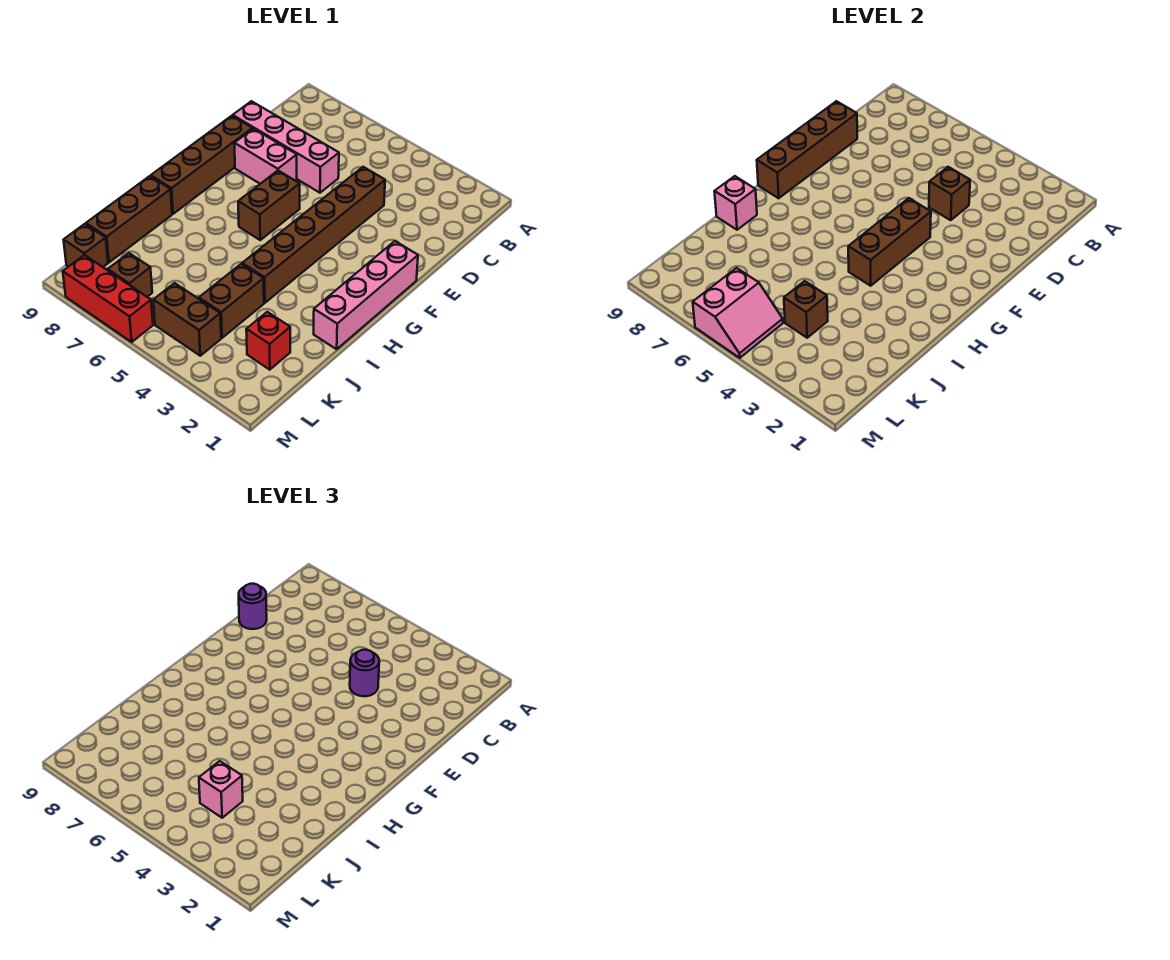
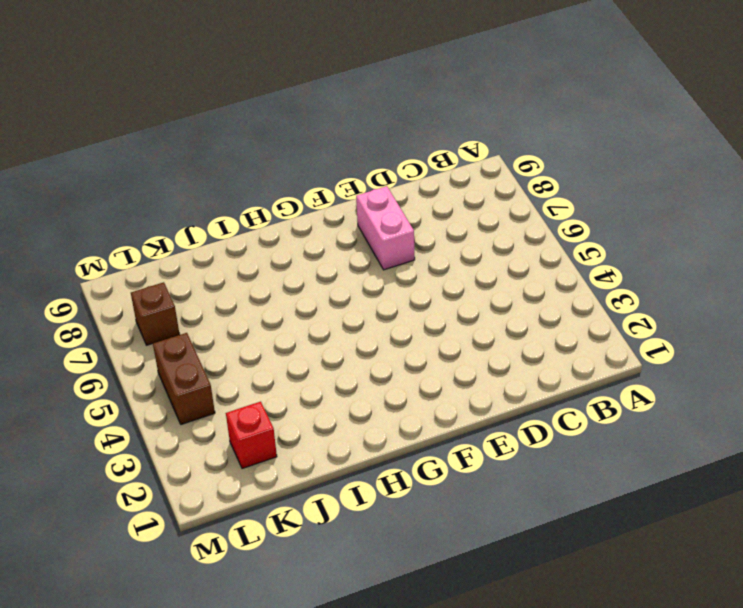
none -> brown 1x6 brick [242,167,385,303]
none -> pink 1x4 brick [233,101,339,193]
none -> brown 1x4 brick [151,116,252,214]

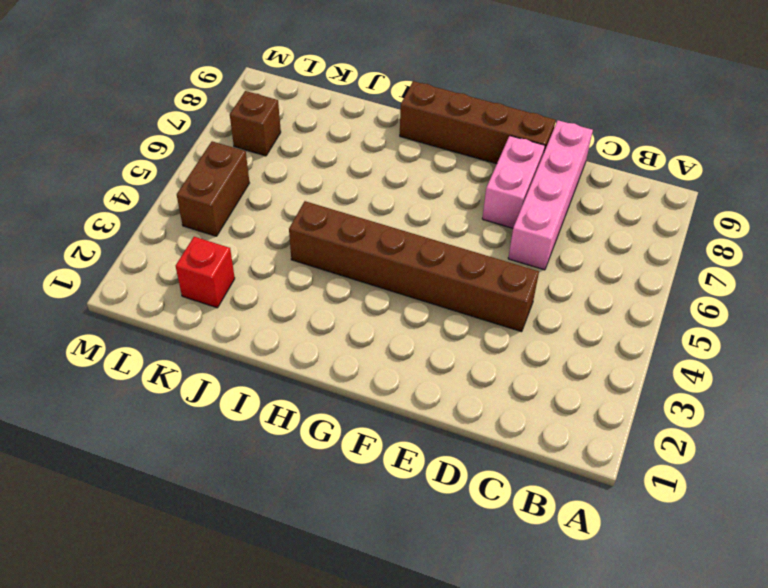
none -> pink 1x4 brick [314,241,418,349]
none -> brown 1x2 brick [238,171,300,240]
none -> brown 1x3 brick [86,176,172,262]

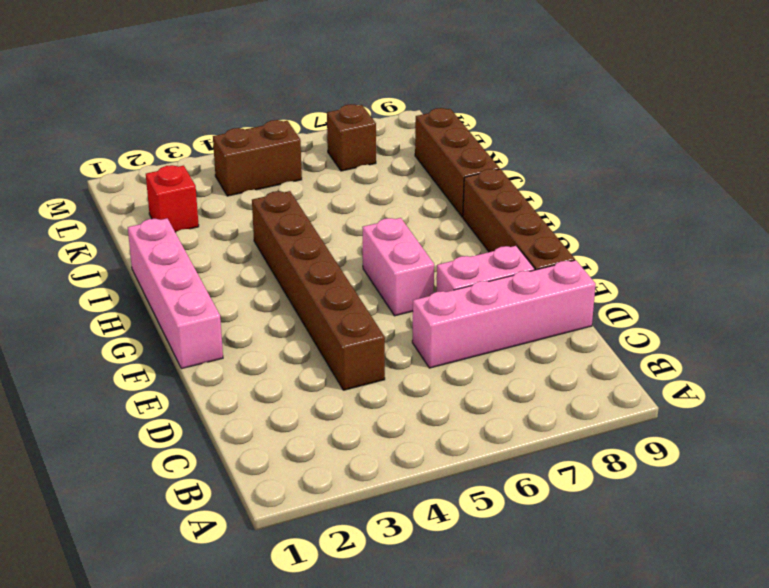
pink 1x2 brick [362,218,434,316] -> brown 1x2 brick [238,171,300,240]
none -> brown 1x2 brick [199,264,264,338]
none -> brown 1x1 brick [64,224,108,267]
none -> red 1x3 brick [63,255,153,342]

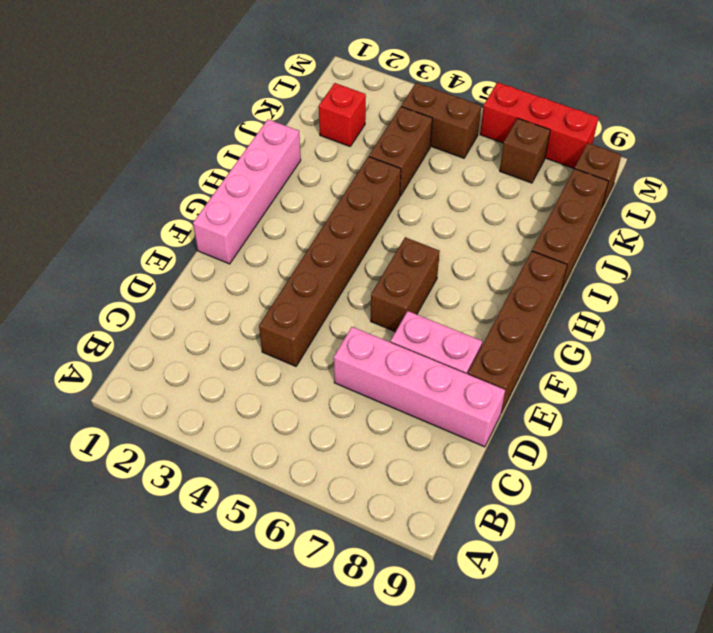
none -> brown 1x1 brick [929,167,970,220]
none -> brown 1x4 brick [757,101,857,198]
none -> brown 1x3 brick [848,198,931,286]

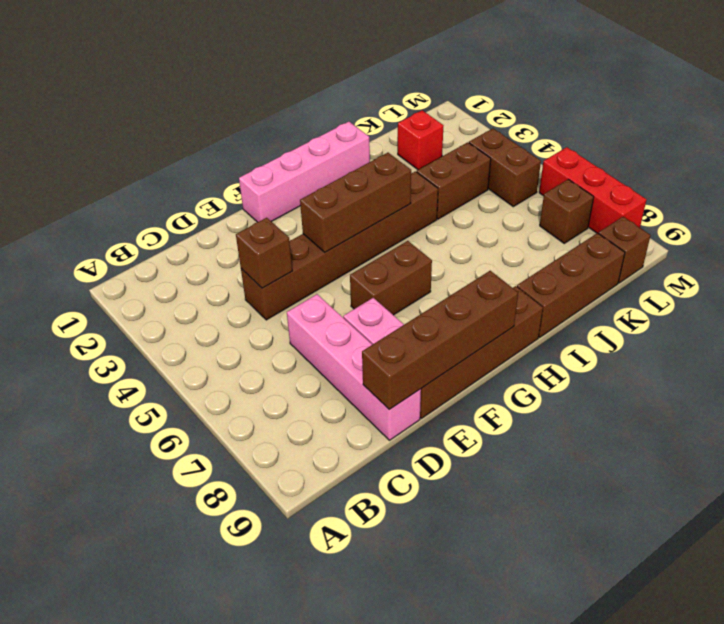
none -> pink 1x1 brick [715,176,757,230]
none -> brown 1x1 brick [784,281,828,338]
none -> pink 2x2 slope [693,268,783,358]

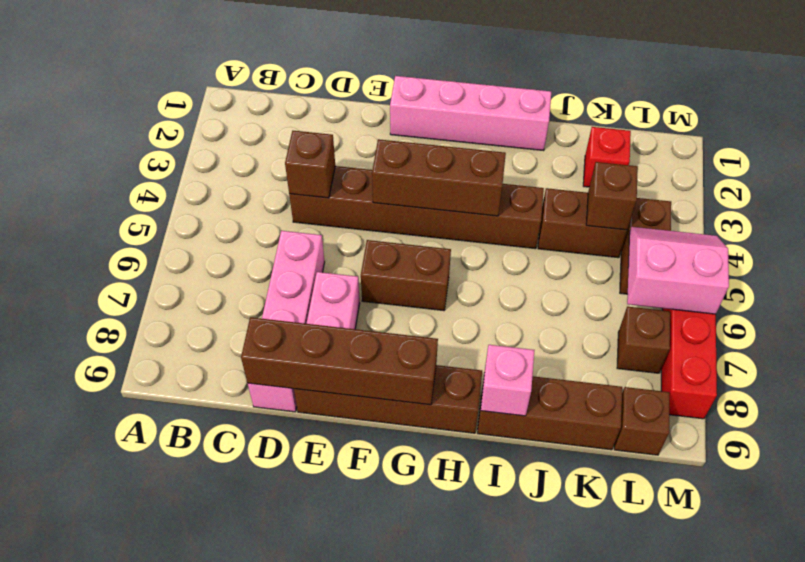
none -> purple 1x1 round brick [350,650,379,696]
none -> purple 1x1 round brick [239,584,267,629]
none -> pink 1x1 brick [199,761,243,818]

